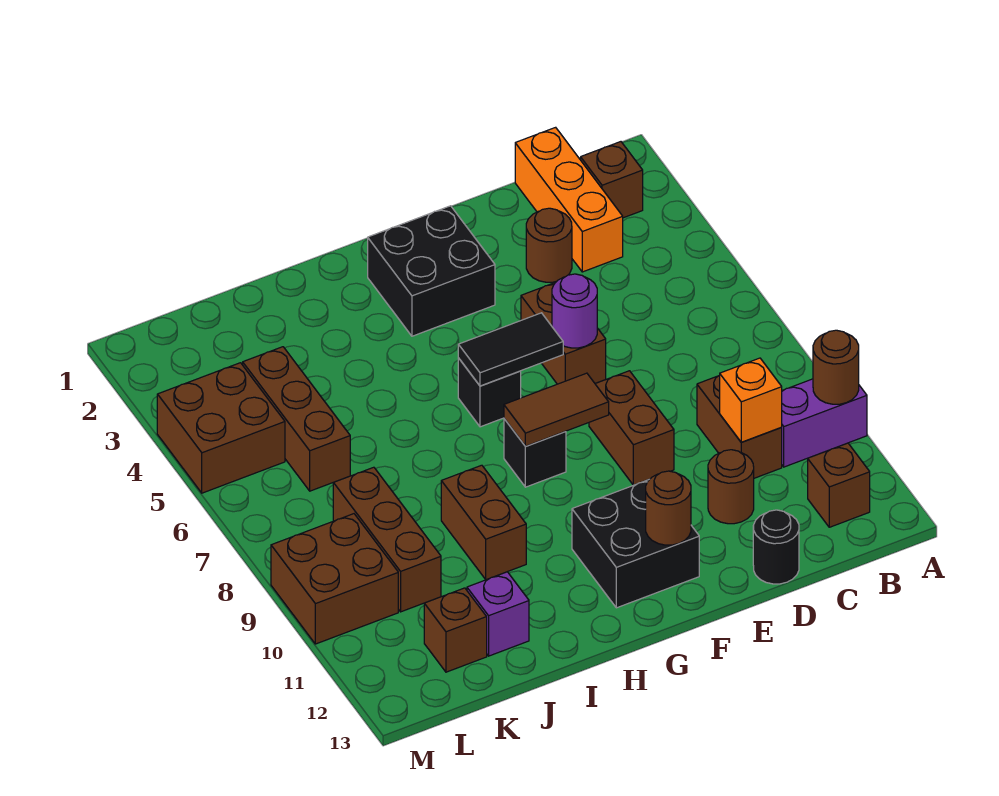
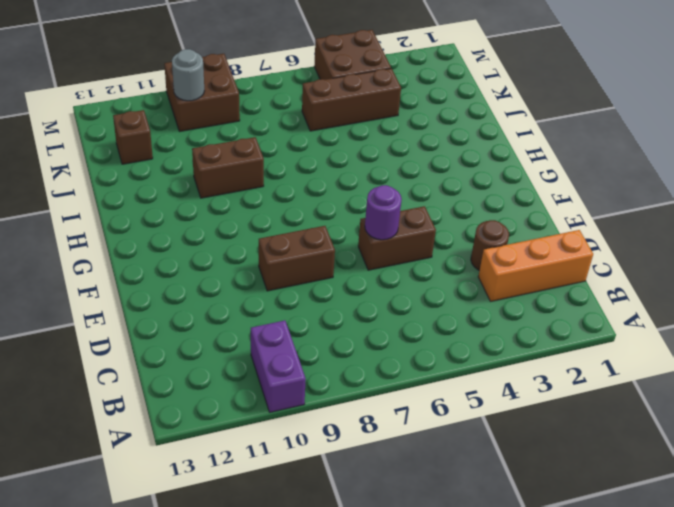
grey 1x1 round brick [172,49,204,101] -> none
none -> brown 1x1 brick [581,142,643,218]
none -> brown 1x1 brick [808,443,870,527]
none -> brown 1x2 brick [697,375,782,478]

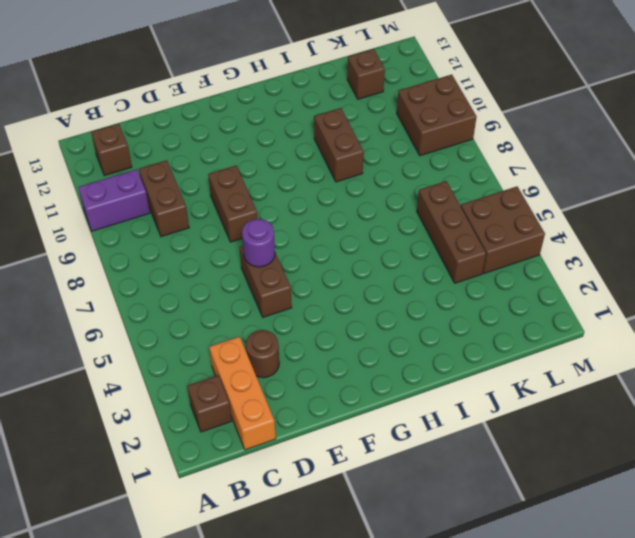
none -> brown 1x1 round brick [708,450,754,524]
none -> black 1x1 round brick [753,510,799,584]
none -> black 2x2 brick [368,206,495,336]

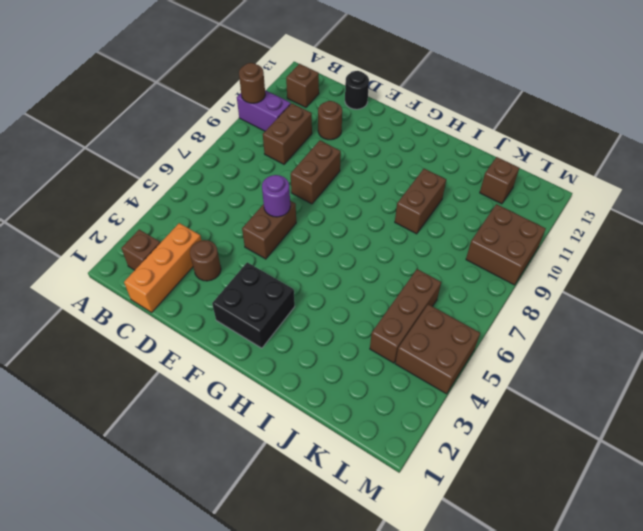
none -> black 2x2 brick [572,479,699,608]
none -> black 1x1 brick [458,358,521,427]
none -> black 1x1 brick [504,419,566,487]

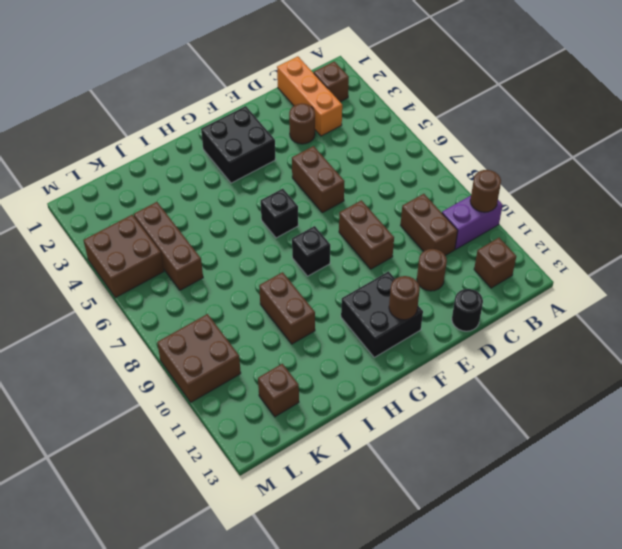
none -> purple 1x1 brick [467,572,529,656]
none -> brown 1x3 brick [333,467,441,612]
none -> orange 1x1 brick [720,358,782,442]

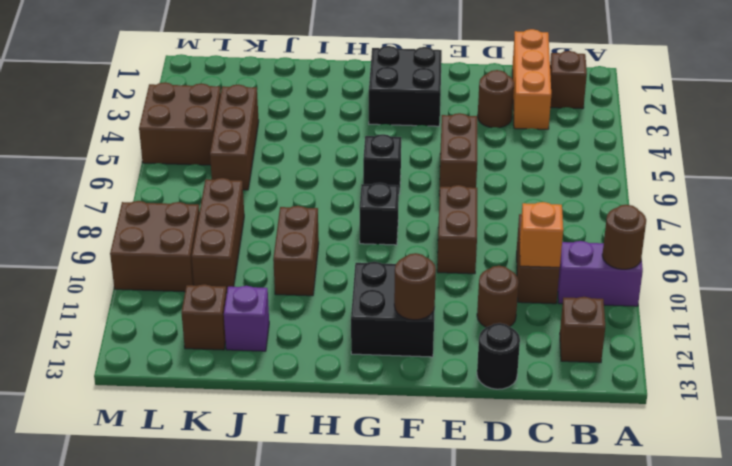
none -> purple 1x1 round brick [552,274,597,348]
none -> black 1x2 tile [458,313,563,386]
none -> brown 1x2 tile [504,373,609,446]

